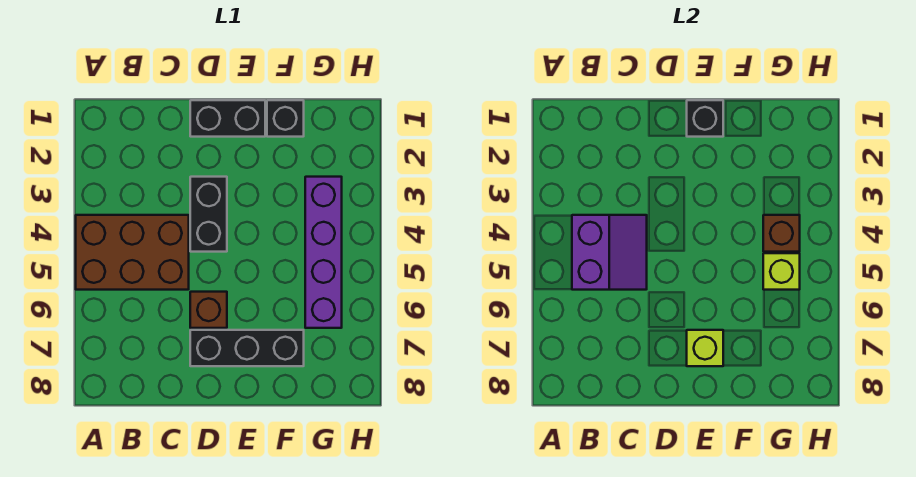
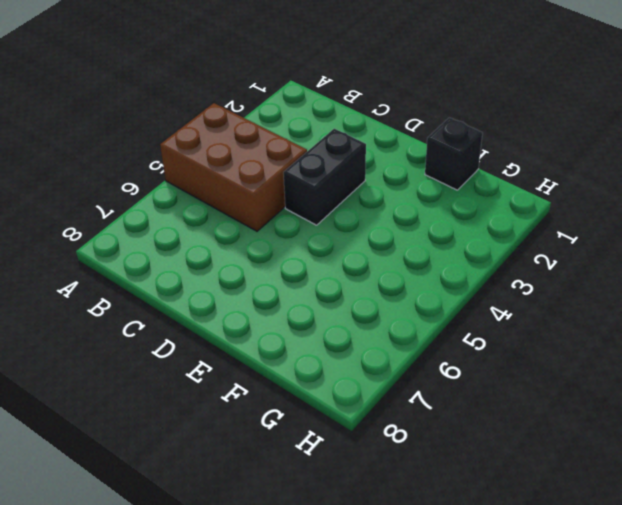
none -> black 1x2 brick [190,100,265,137]
none -> brown 1x1 brick [190,292,227,328]
none -> black 1x3 brick [190,330,304,366]

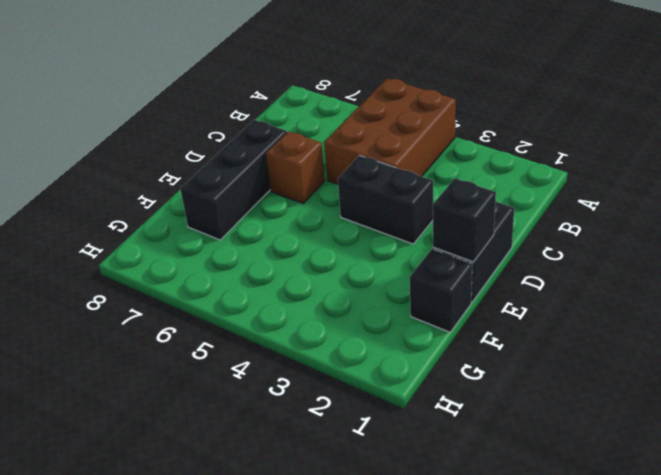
none -> purple 1x4 brick [305,177,342,328]
none -> purple 2x2 slope [572,215,647,290]
none -> lime 1x1 brick [687,330,723,366]

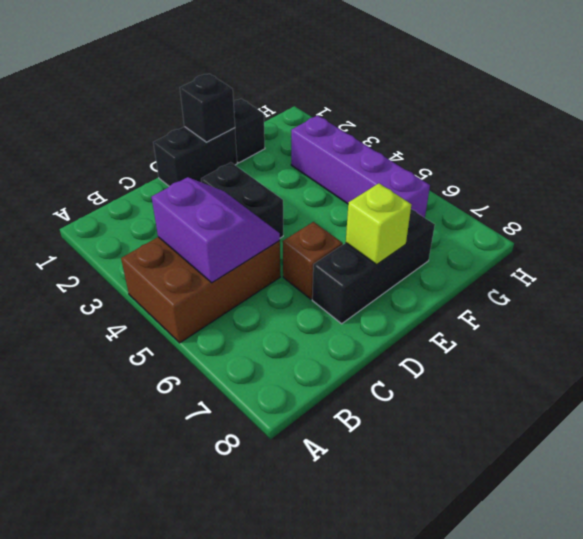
none -> brown 1x1 brick [763,215,800,252]
none -> lime 1x1 brick [763,253,800,290]

